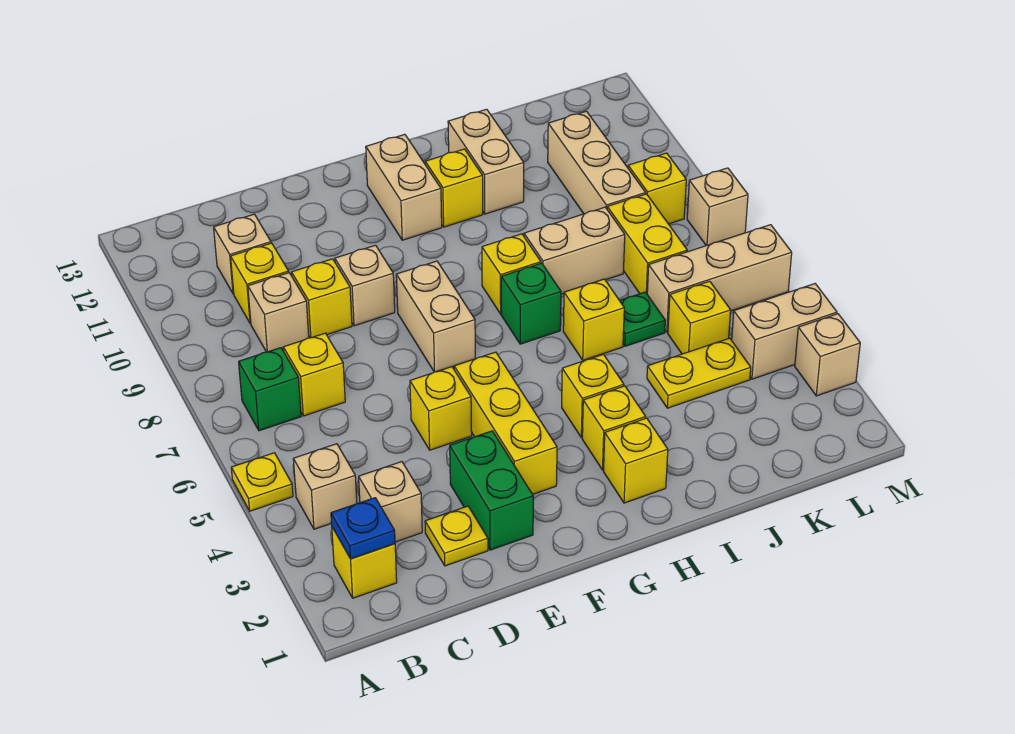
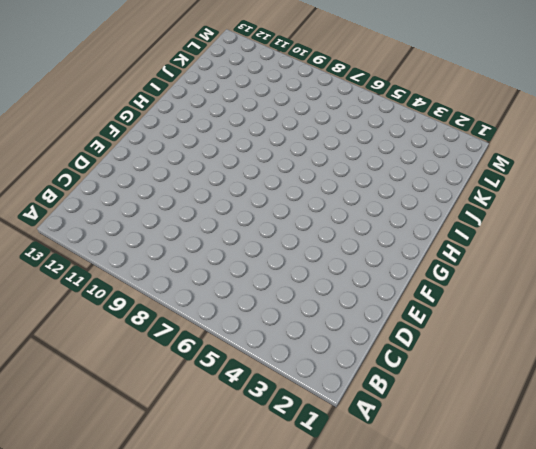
none -> yellow 1x1 plate [231,453,293,511]
none -> yellow 1x1 brick [332,527,397,598]
none -> tan 1x1 brick [293,444,357,529]
none -> green 1x1 brick [239,348,301,431]

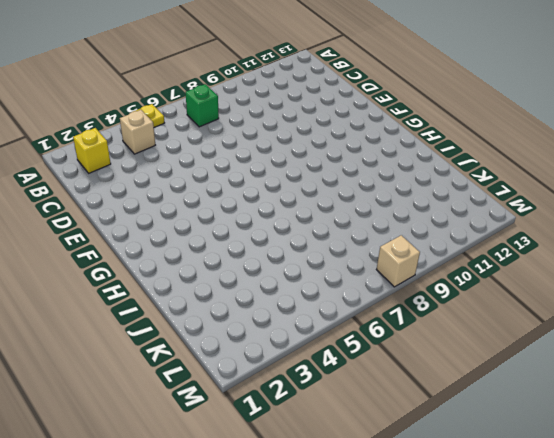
none -> tan 1x1 brick [359,462,422,542]
none -> yellow 1x1 brick [283,333,345,416]
none -> tan 1x1 brick [248,273,309,352]
none -> yellow 1x1 brick [231,243,289,324]

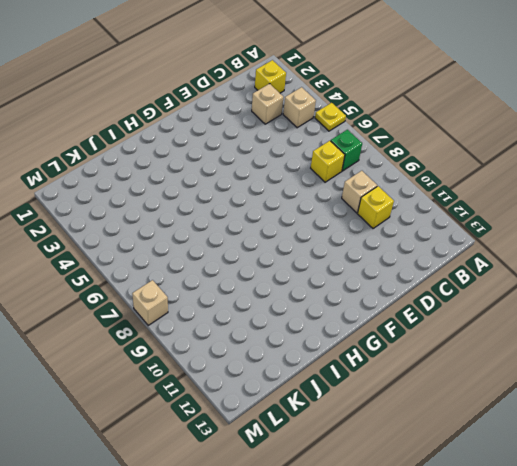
none -> tan 1x1 brick [214,214,271,294]
none -> yellow 1x1 plate [425,506,488,566]
none -> yellow 1x1 brick [292,259,352,338]
none -> green 1x2 brick [450,431,533,550]

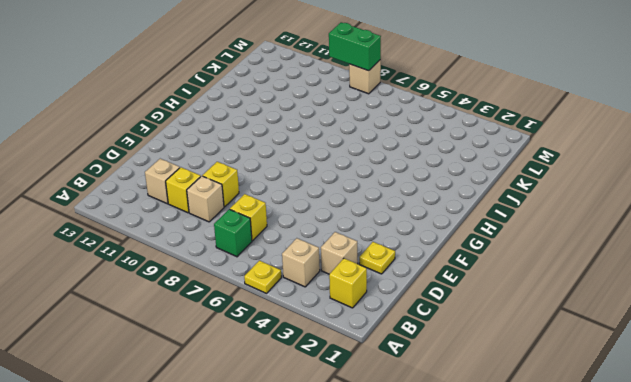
green 1x2 brick [329,22,381,71] -> green 1x2 brick moved to [450,431,533,550]
none -> yellow 1x1 brick [410,367,472,450]
none -> tan 1x1 brick [335,245,395,326]
none -> yellow 1x3 brick [454,352,557,494]
none -> tan 1x2 brick [396,261,475,372]

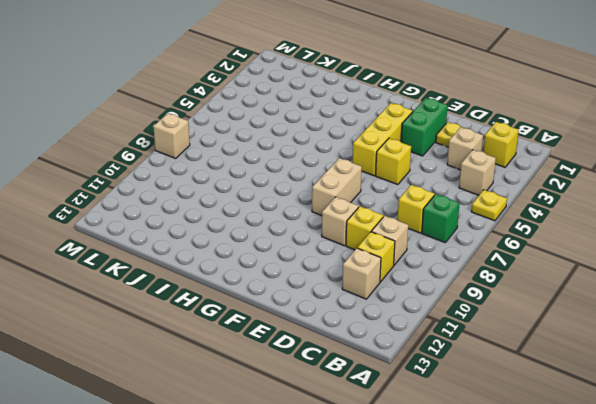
none -> tan 1x2 brick [366,134,442,240]
none -> yellow 1x1 brick [604,418,668,503]
none -> yellow 1x1 brick [582,386,646,470]
none -> yellow 1x1 brick [562,354,624,438]

